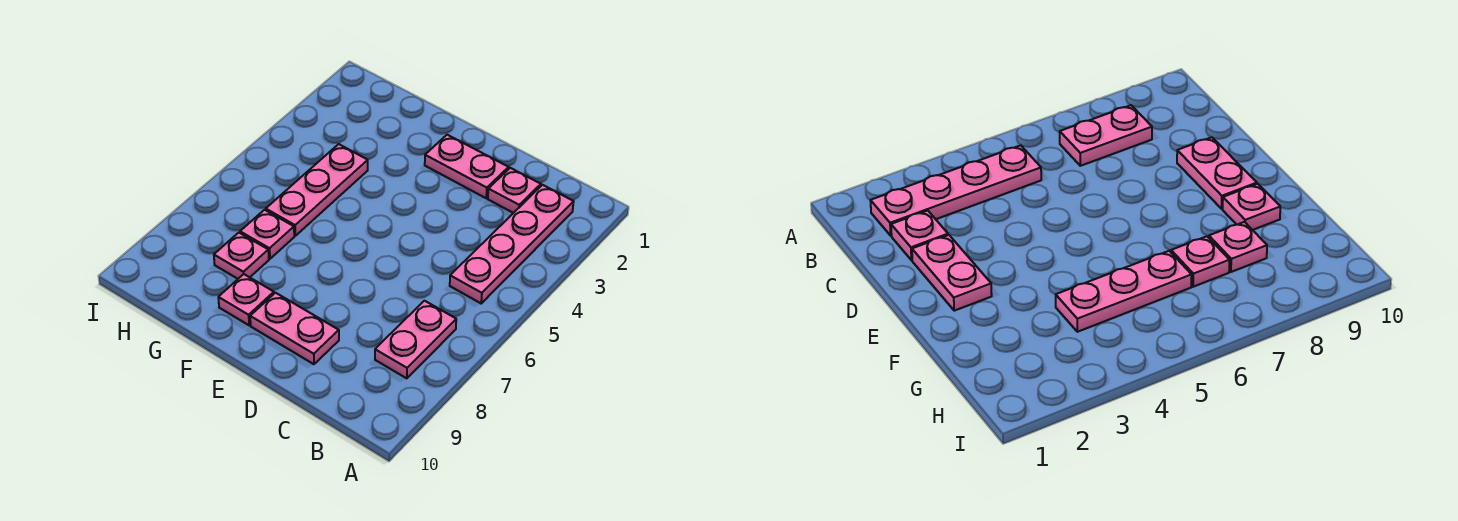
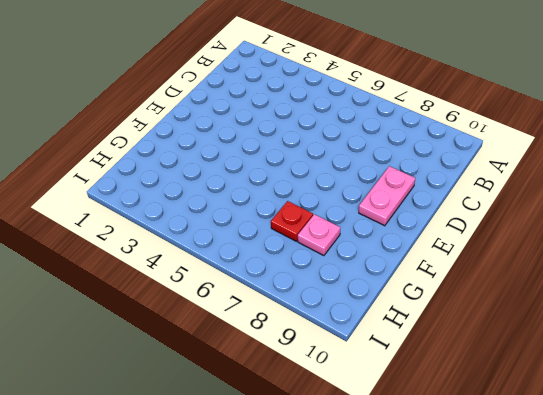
red 1x1 plate [271,201,313,241] -> pink 1x1 plate [240,210,294,259]
none -> pink 1x4 plate [450,185,574,303]
none -> pink 1x2 plate [375,301,456,378]

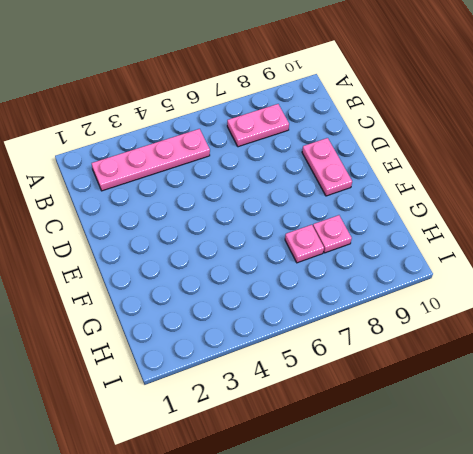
none -> pink 1x1 plate [488,168,541,213]
none -> pink 1x2 plate [425,135,509,198]

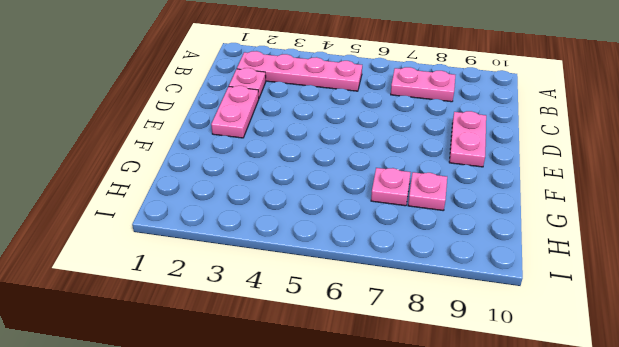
none -> pink 1x1 plate [218,274,274,325]
none -> pink 1x3 plate [266,144,368,236]

